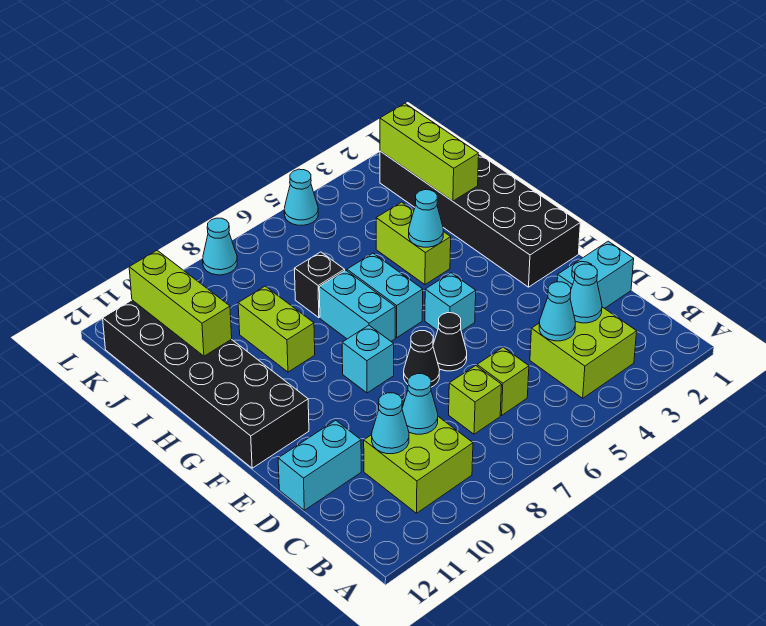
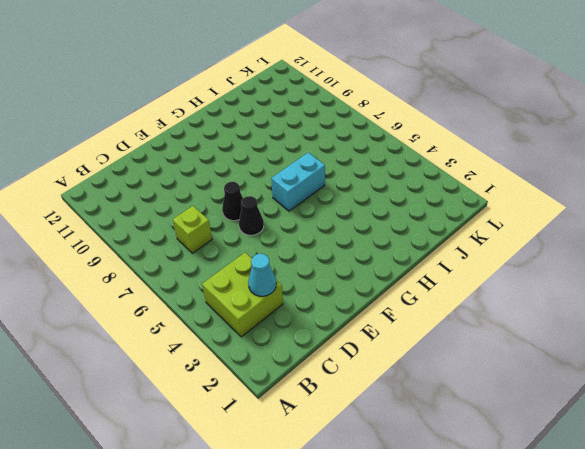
none -> lime 2x2 brick [364,417,473,513]
none -> lime 1x1 brick [477,347,529,415]
none -> cyan 1x2 brick [557,241,634,308]

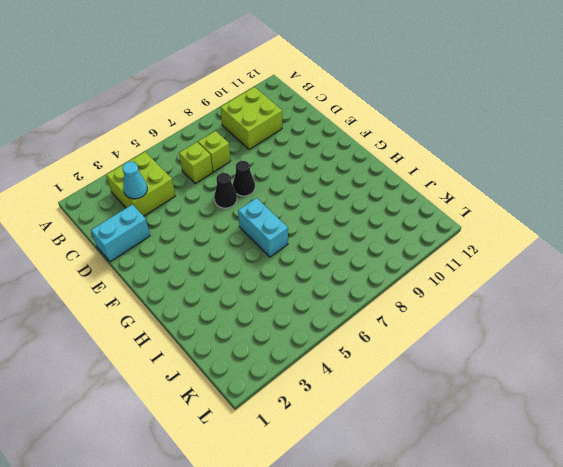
none -> cyan 1x2 brick [278,420,361,510]
none -> black 2x6 brick [380,151,580,287]
none -> cyan 1x1 brick [425,273,476,331]

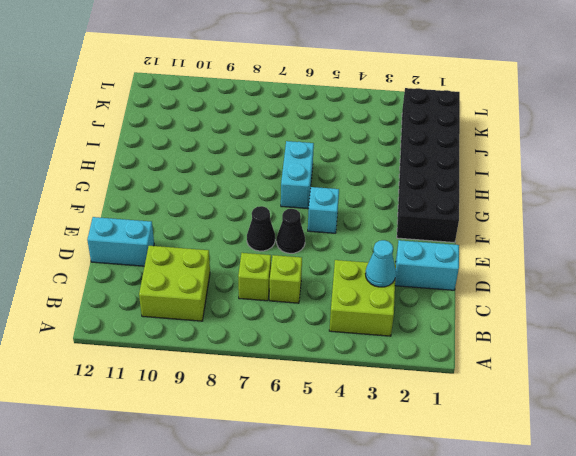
none -> cyan 1x1 brick [342,325,394,393]
none -> black 2x6 brick [103,300,309,468]
none -> cyan 1x2 brick [319,270,395,341]

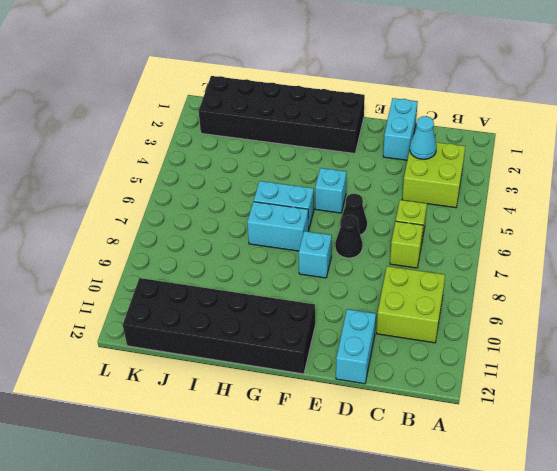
none -> lime 1x2 brick [376,202,451,285]
none -> lime 1x2 brick [238,286,315,372]
none -> black 1x1 brick [294,252,345,318]

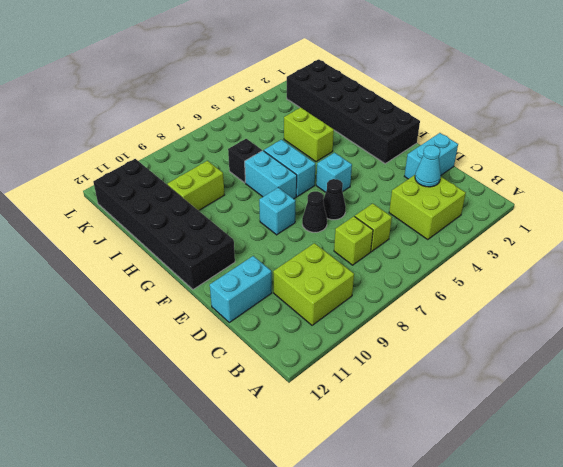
lime 1x2 brick [167,161,225,211] -> lime 1x2 brick turned to [238,286,315,372]
none -> cyan 1x1 cone [284,169,318,225]
none -> cyan 1x1 cone [203,218,237,275]
none -> cyan 1x1 cone [539,282,575,341]

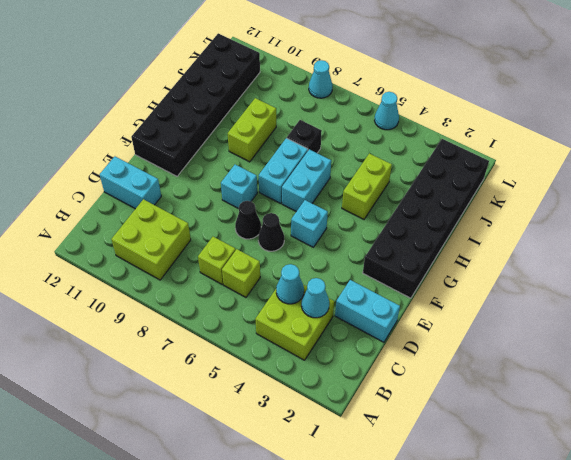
none -> cyan 1x1 cone [402,374,438,434]
none -> cyan 1x1 cone [372,393,409,454]
none -> cyan 1x1 cone [409,190,443,247]

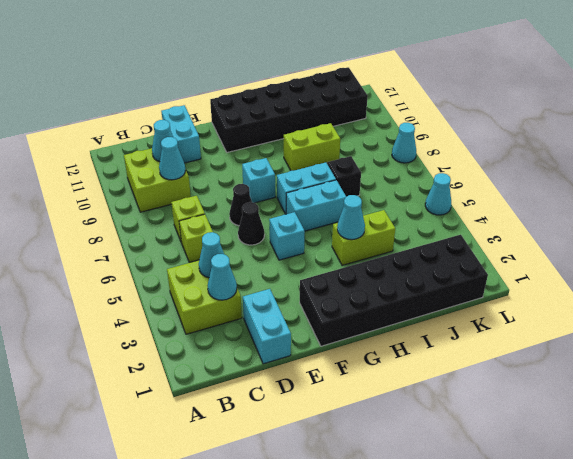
none -> lime 1x3 brick [380,103,479,201]
none -> lime 1x3 brick [129,250,232,356]

